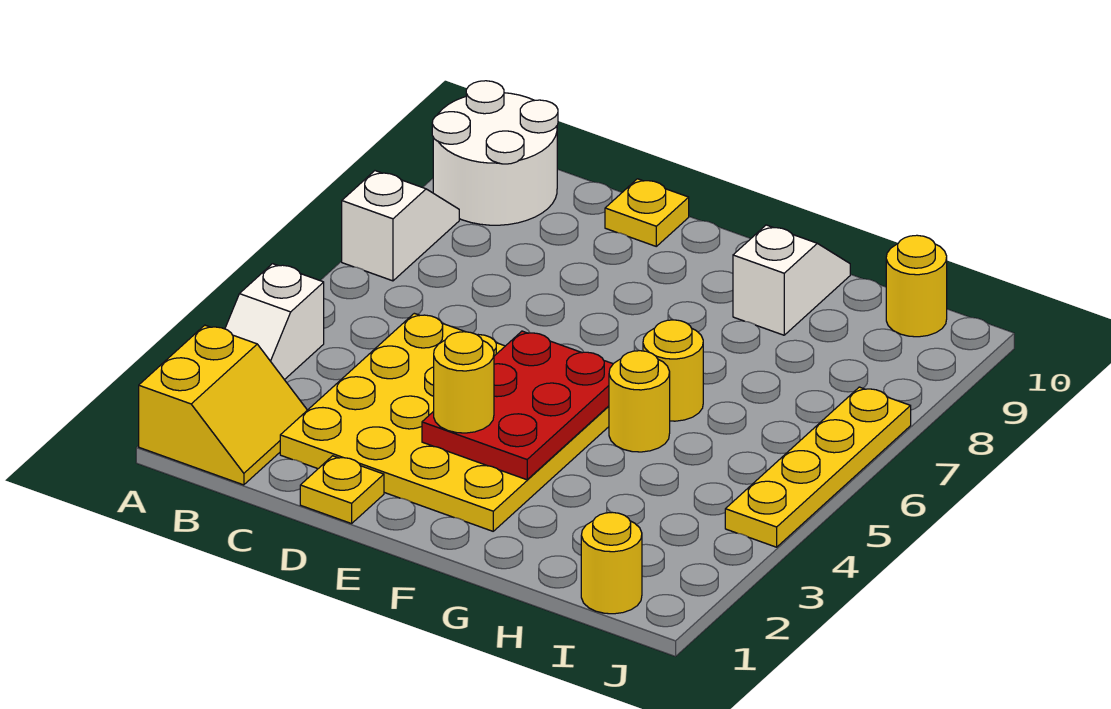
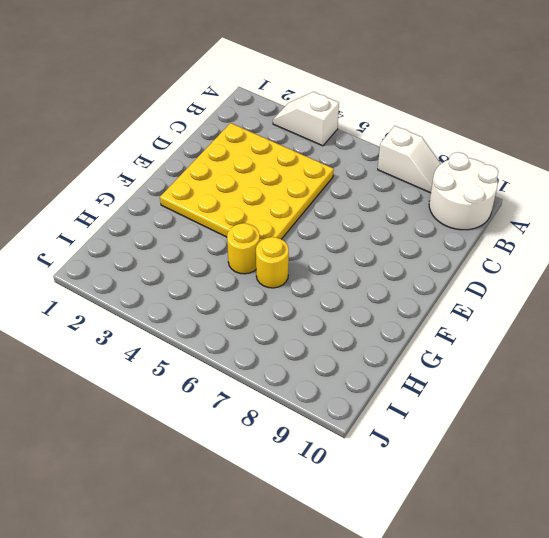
none -> yellow 2x2 slope [139,325,307,485]
none -> yellow 1x1 plate [300,456,384,524]
none -> yellow 1x1 plate [605,179,689,246]

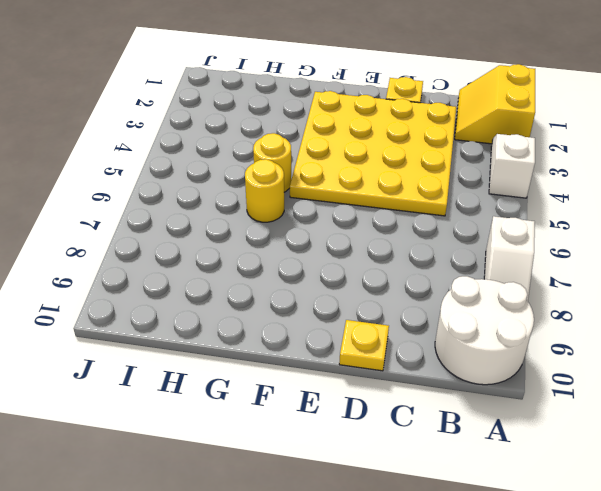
none -> white 1x2 slope [733,225,850,335]
none -> yellow 1x1 round brick [581,512,642,614]
none -> yellow 1x1 round brick [886,235,947,337]

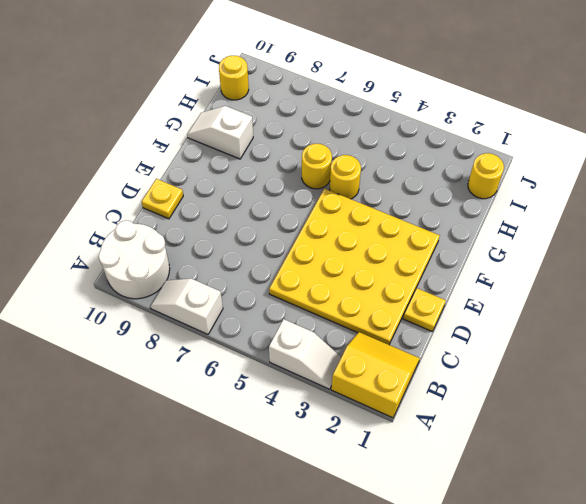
none -> yellow 1x4 plate [725,387,911,547]
none -> red 2x3 plate [422,331,613,480]
none -> yellow 1x1 round brick [434,332,494,433]

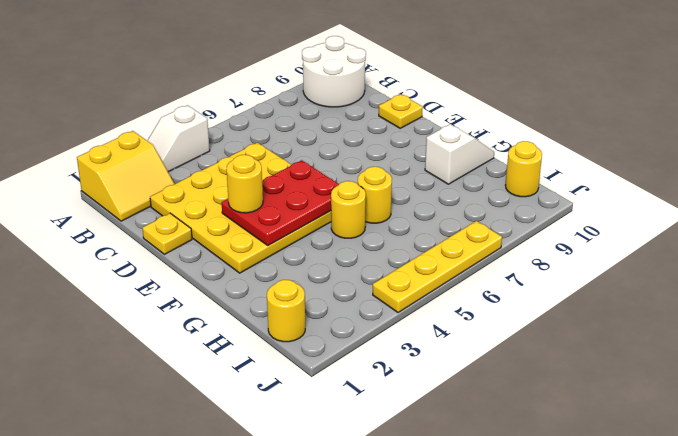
none -> white 1x2 slope [342,171,459,281]

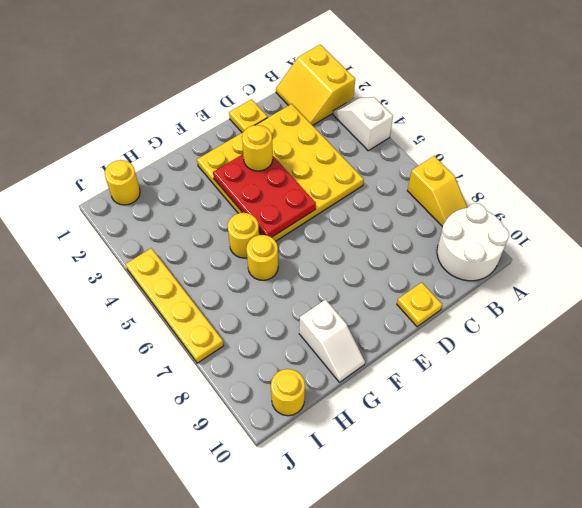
yellow 1x2 slope [407,156,468,227] -> white 1x2 slope [342,171,459,281]

